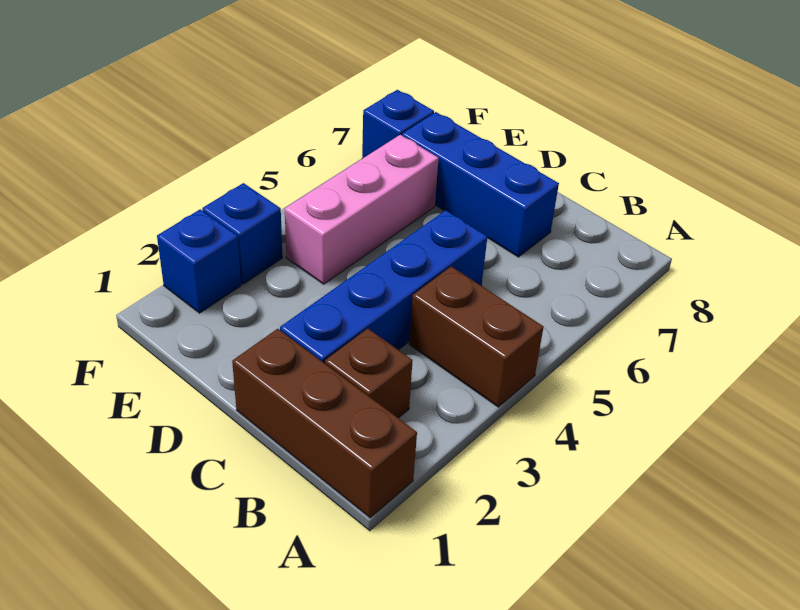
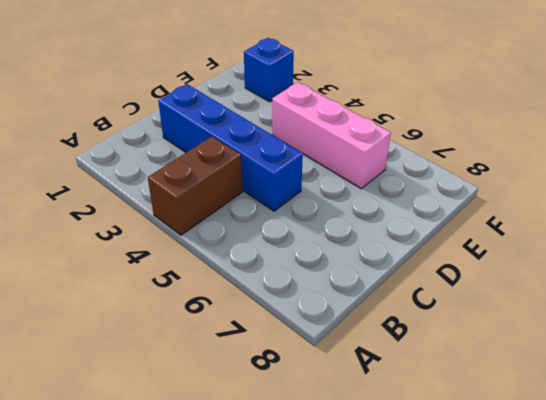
none -> brown 1x3 brick [232,329,417,518]
none -> brown 1x1 brick [325,329,413,418]

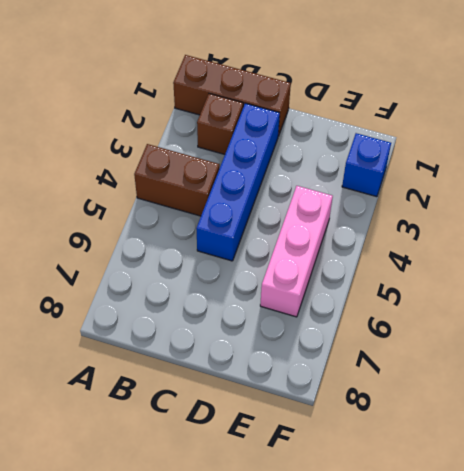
none -> blue 1x3 brick [402,112,559,257]
none -> blue 1x1 brick [202,183,283,284]

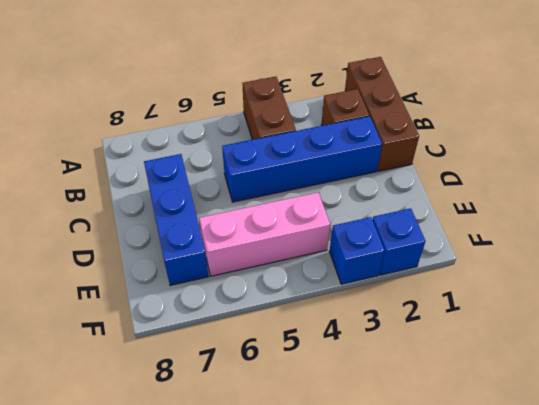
none -> blue 1x1 brick [362,90,434,159]

